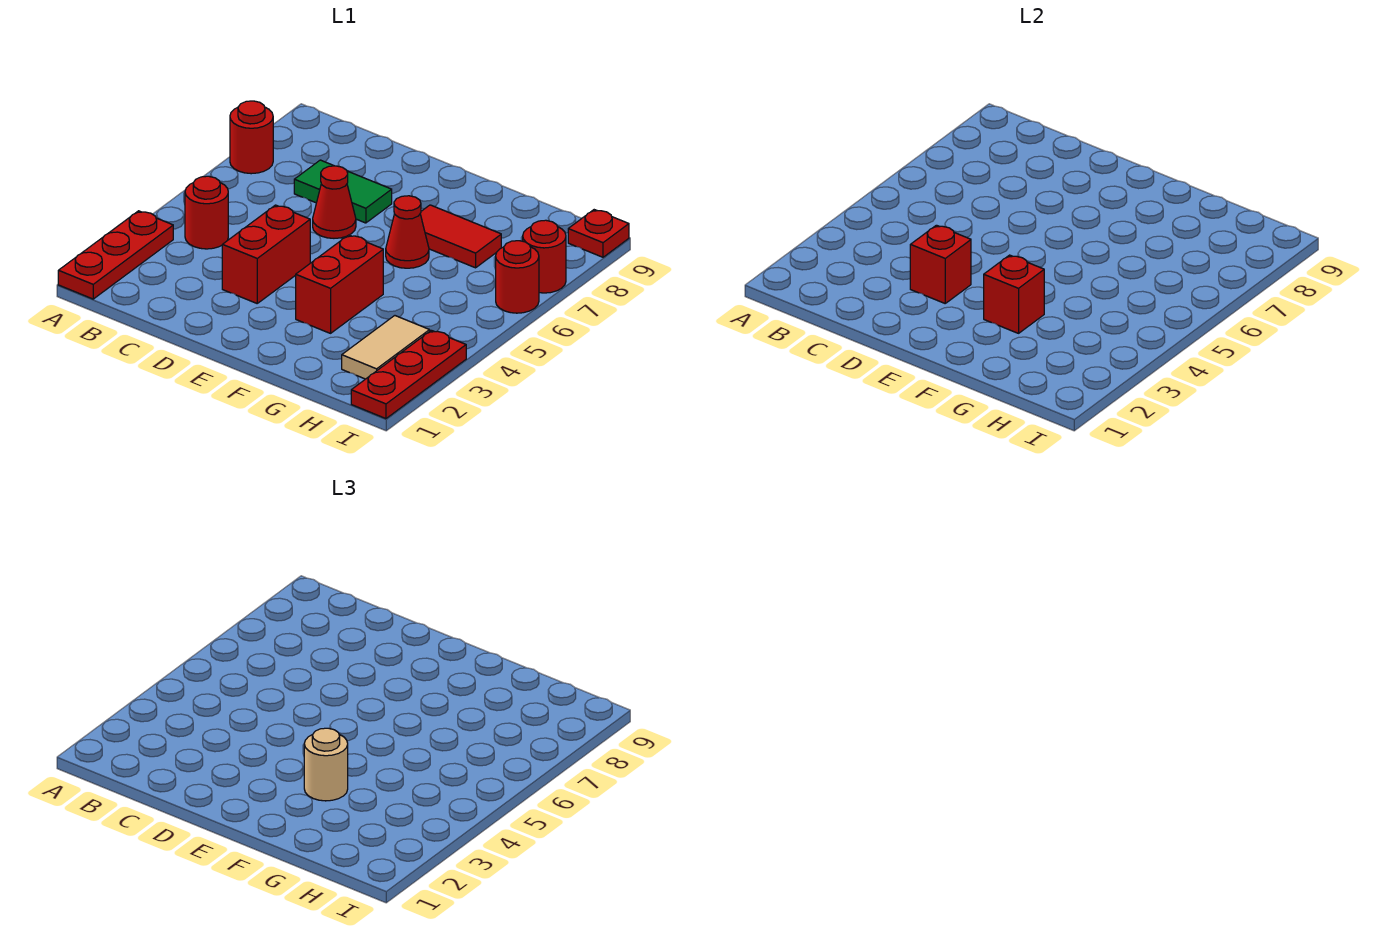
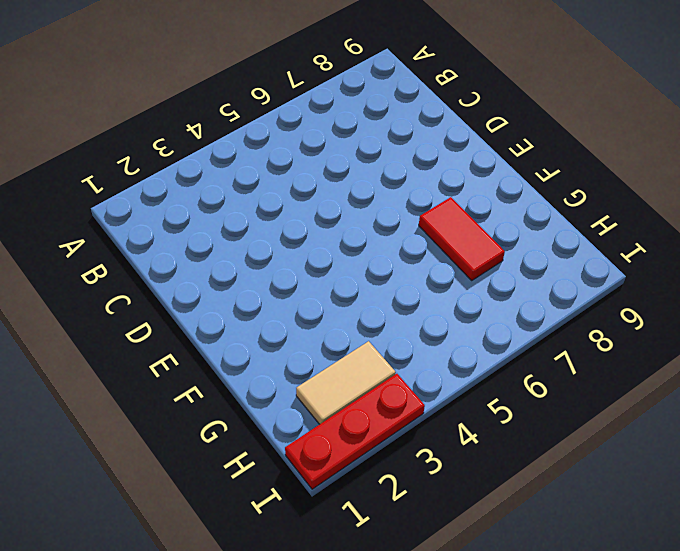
none -> red 1x3 plate [58,211,173,299]
none -> red 1x1 round brick [230,101,273,174]
none -> red 1x1 round brick [185,176,228,249]

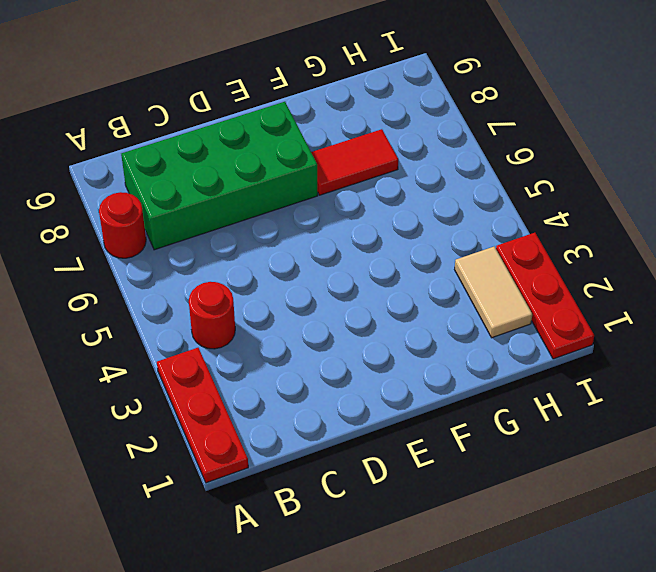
green 2x4 brick [121,102,318,250] -> green 1x2 tile [294,160,392,223]
none -> red 1x2 brick [222,205,310,303]
none -> red 1x1 cone [313,166,356,238]
none -> red 1x2 brick [296,235,383,333]

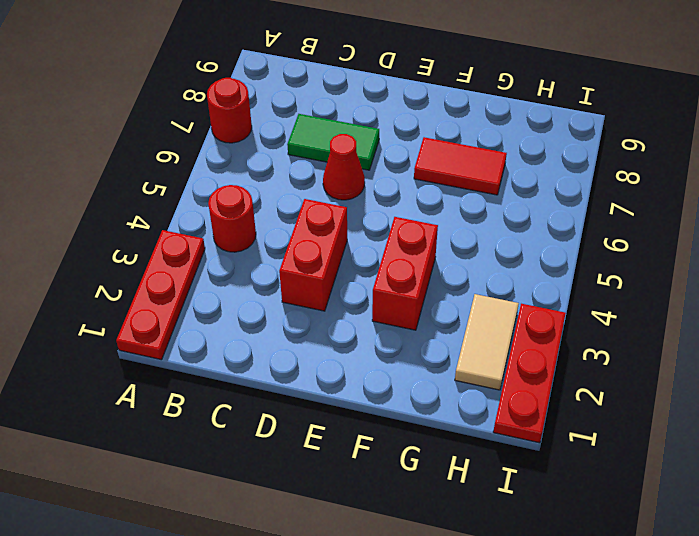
none -> red 1x1 cone [386,196,429,268]
none -> red 1x1 round brick [496,241,539,313]
none -> red 1x1 round brick [523,220,566,293]

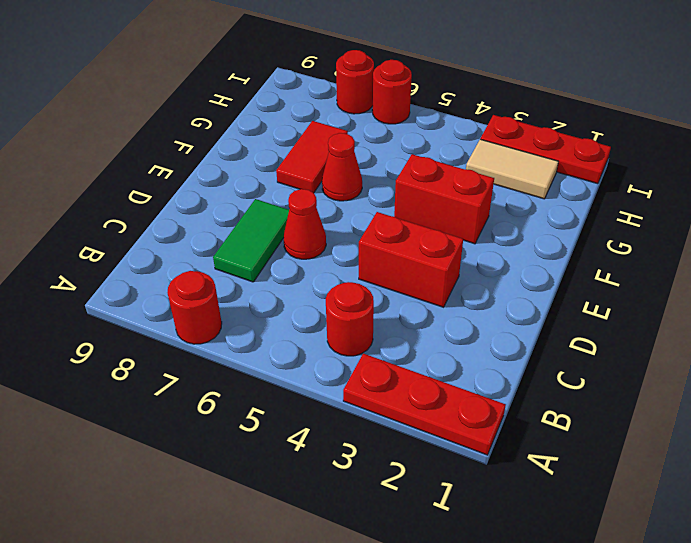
none -> red 1x1 plate [568,210,629,257]
none -> red 1x1 brick [910,225,971,303]
none -> red 1x1 brick [984,255,1044,333]

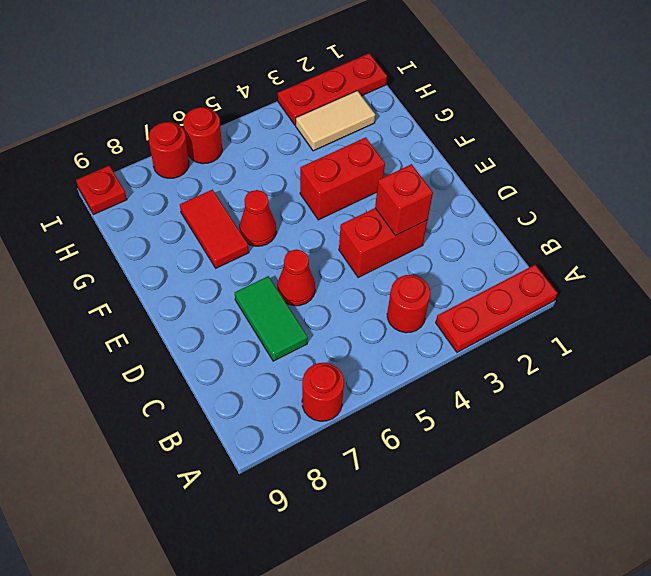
none -> red 1x1 brick [984,255,1044,333]
none -> tan 1x1 round brick [304,728,348,801]

